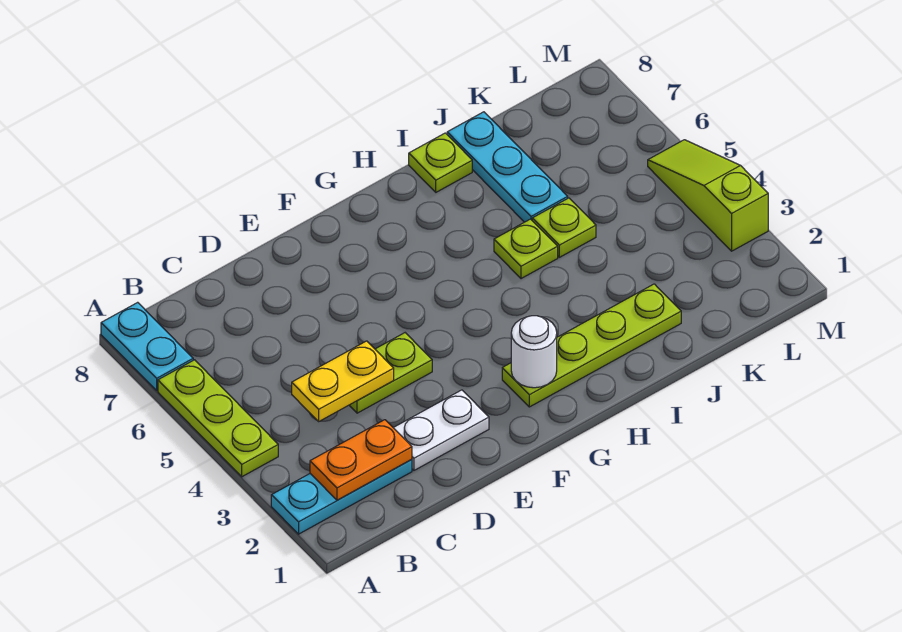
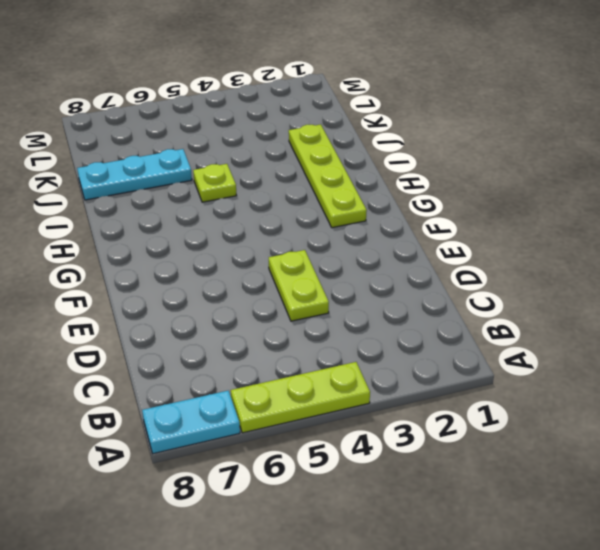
none -> cyan 1x3 plate [271,460,412,534]
none -> white 1x2 plate [393,390,489,470]
none -> lime 1x1 plate [409,133,472,192]

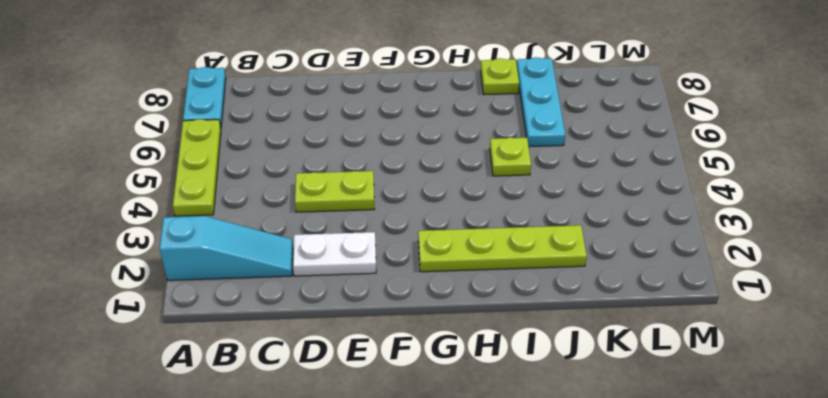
cyan 1x3 slope [159,216,293,280] -> cyan 1x3 plate [271,460,412,534]
none -> lime 1x1 plate [532,198,596,257]
none -> lime 1x3 slope [648,140,768,251]
none -> orange 1x2 plate [310,420,412,500]

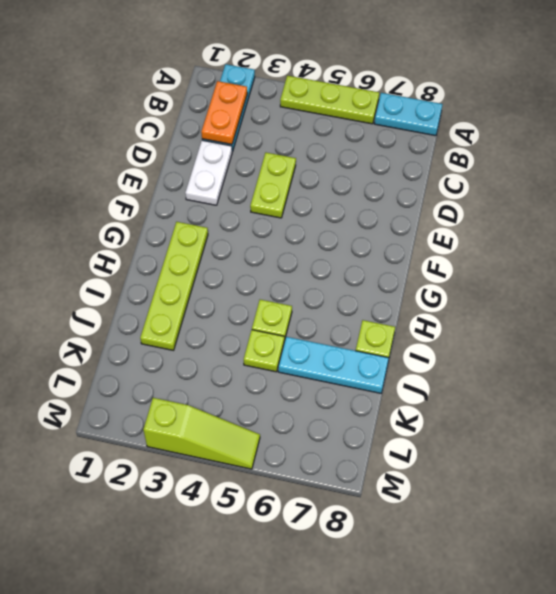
none -> yellow 1x2 plate [292,341,394,421]
none -> white 1x1 round brick [511,316,557,388]

